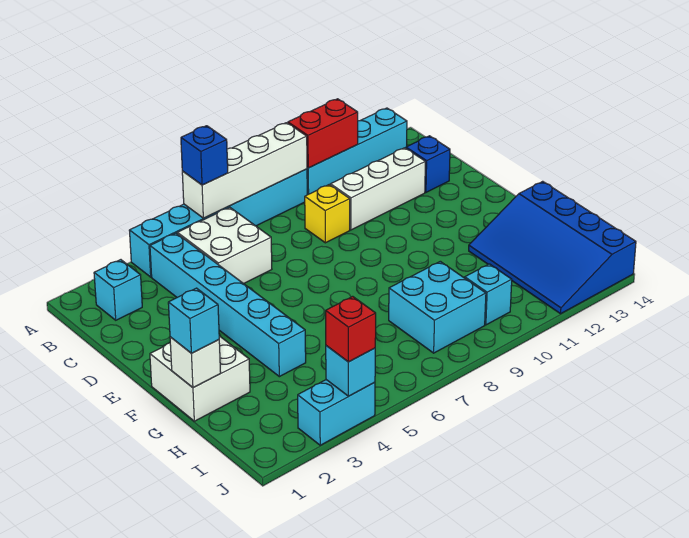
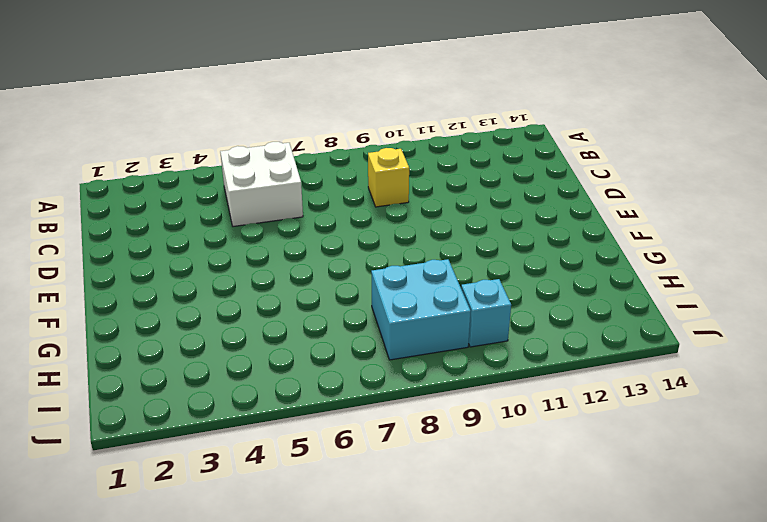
none -> cyan 1x6 brick [129,169,307,277]
none -> cyan 1x4 brick [307,108,407,195]
none -> cyan 1x1 brick [94,260,142,320]

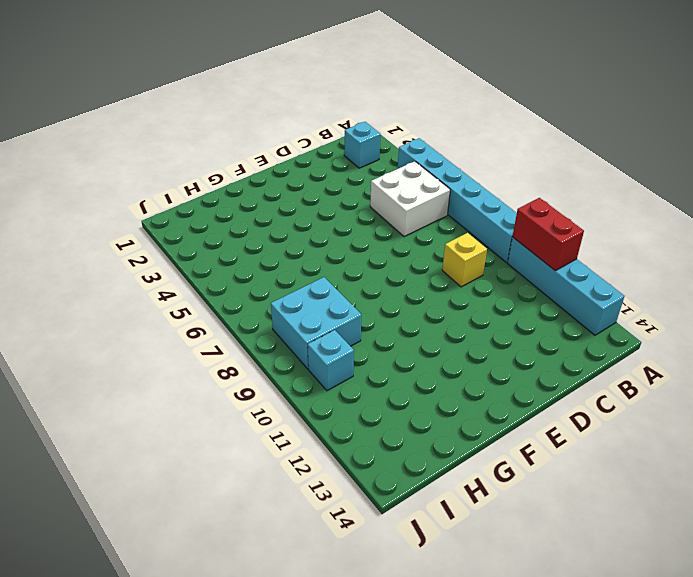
none -> cyan 1x6 brick [150,233,306,377]
none -> white 1x3 brick [331,148,425,230]
none -> blue 1x1 brick [406,136,450,192]

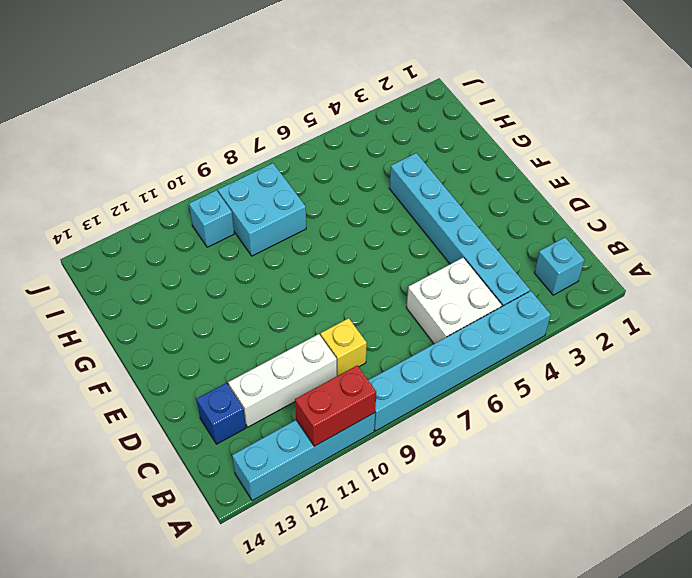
none -> white 2x2 brick [150,336,250,421]
none -> blue 3x4 slope [469,181,636,314]
none -> cyan 1x2 brick [298,380,375,445]

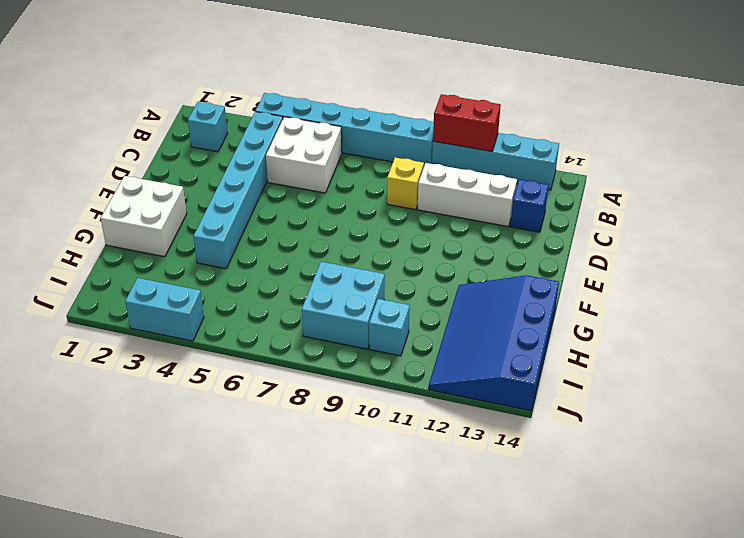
none -> white 1x4 brick [182,123,307,218]
none -> white 1x1 brick [170,337,221,388]
none -> cyan 1x1 brick [326,346,375,396]

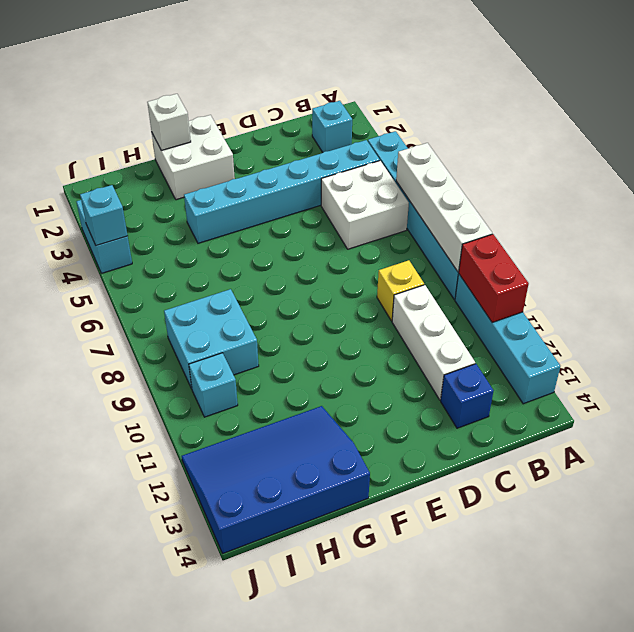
none -> blue 1x1 brick [181,126,228,185]
none -> cyan 1x1 brick [168,288,219,353]
none -> red 1x1 brick [326,296,376,362]

